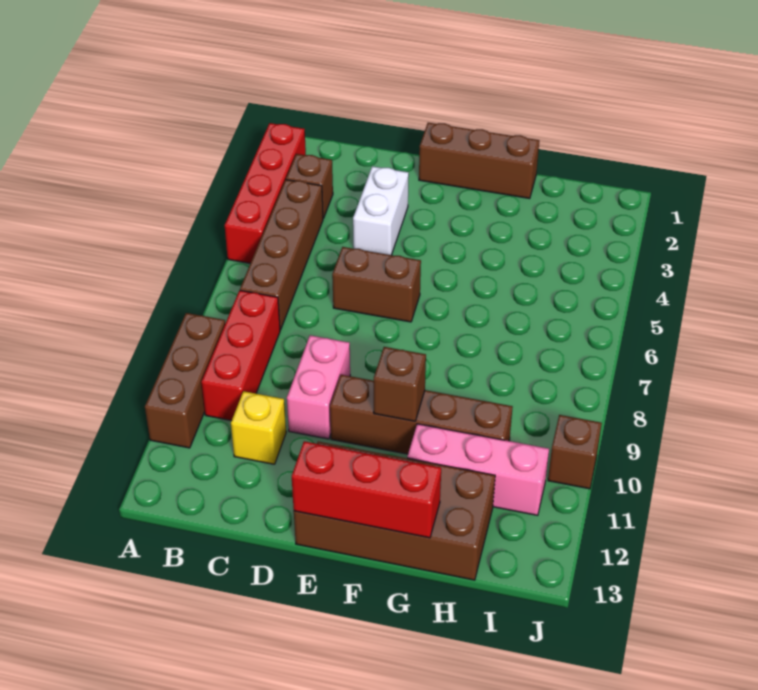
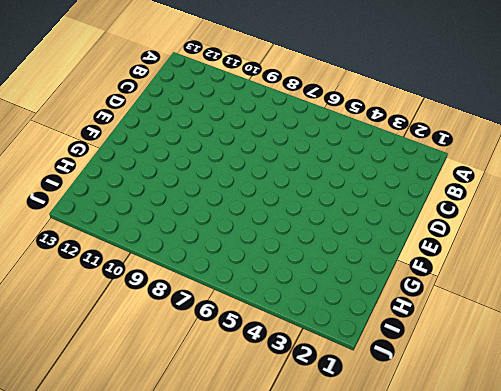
none -> red 1x4 brick [225,123,306,263]
none -> brown 1x3 brick [145,313,225,448]
none -> brown 1x1 brick [286,154,333,218]

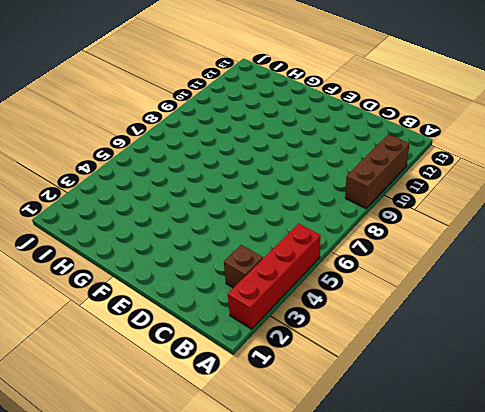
none -> brown 1x4 brick [240,180,323,330]
none -> red 1x3 brick [201,290,280,421]
none -> yellow 1x1 brick [231,391,286,464]

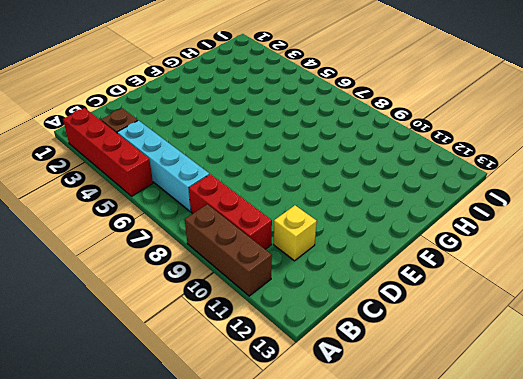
cyan 1x4 brick [117,120,209,211] -> brown 1x4 brick [240,180,323,330]
none -> white 1x2 brick [353,166,409,255]
none -> brown 1x2 brick [332,247,421,322]
none -> pink 1x2 brick [287,335,350,439]

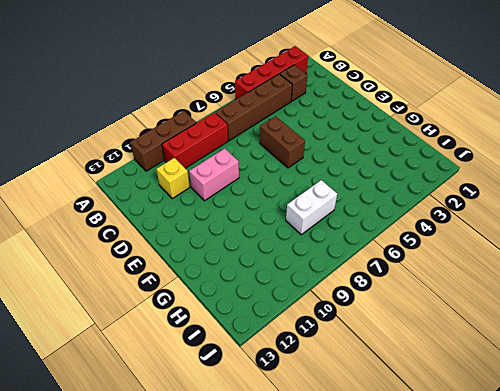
white 1x2 brick [286,180,337,235] -> white 1x2 brick moved to [353,166,409,255]
none -> brown 1x3 brick [419,123,539,199]
none -> brown 1x4 brick [330,375,513,454]
none -> brown 2x4 brick [294,441,495,580]

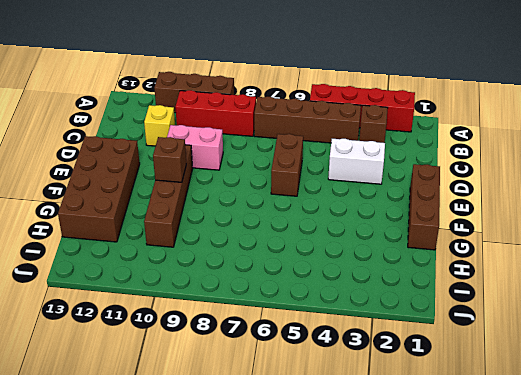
none -> pink 1x3 brick [407,424,549,515]
none -> brown 1x1 brick [548,415,602,489]
none -> red 1x3 brick [292,441,441,538]

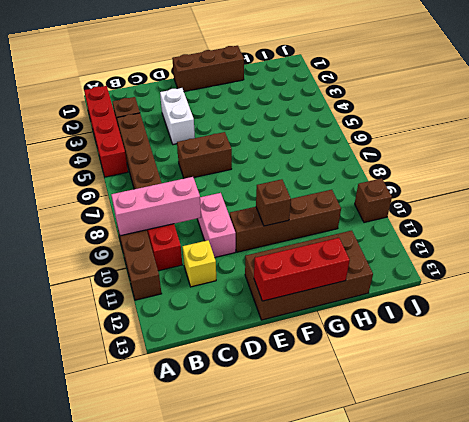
pink 1x3 brick [111,177,201,236] -> pink 1x3 brick moved to [407,424,549,515]

